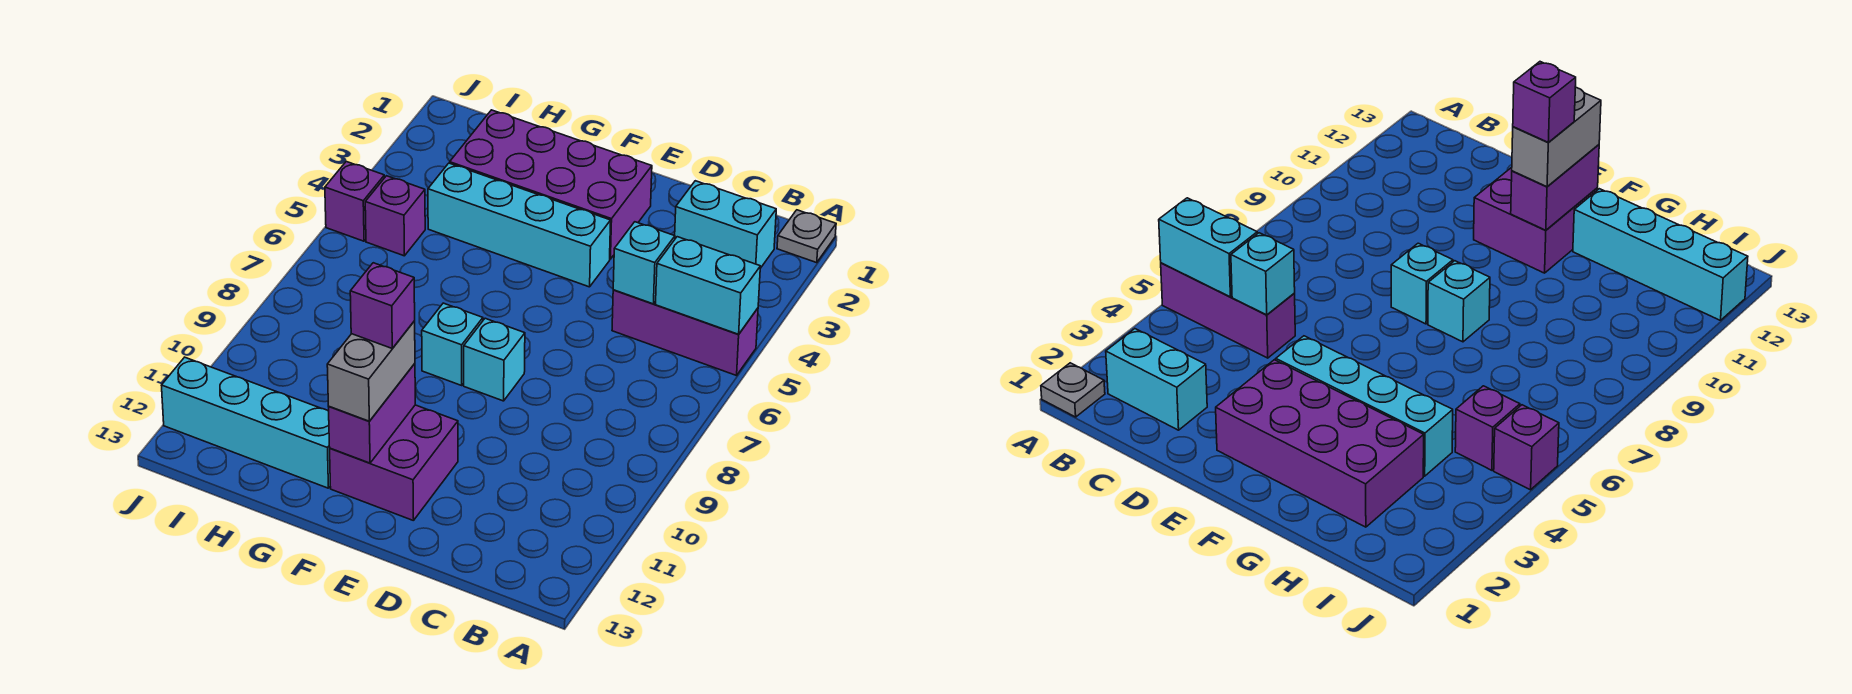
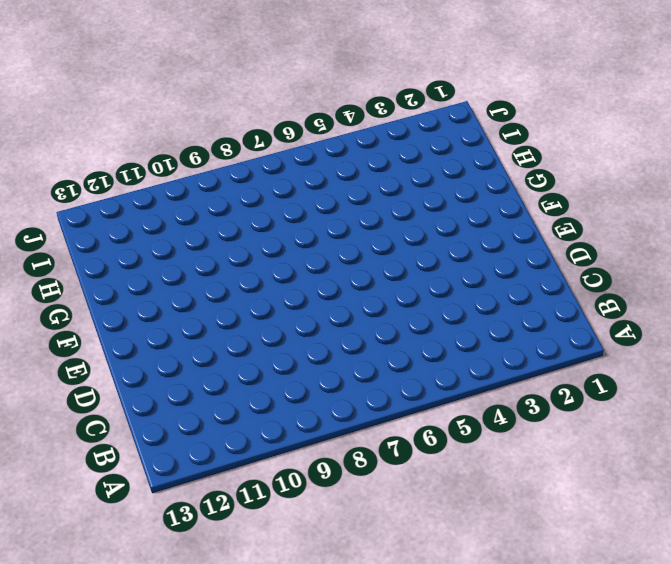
none -> grey 1x1 plate [777,210,836,263]
none -> purple 1x3 brick [612,290,758,376]
none -> cyan 1x2 brick [675,181,776,268]

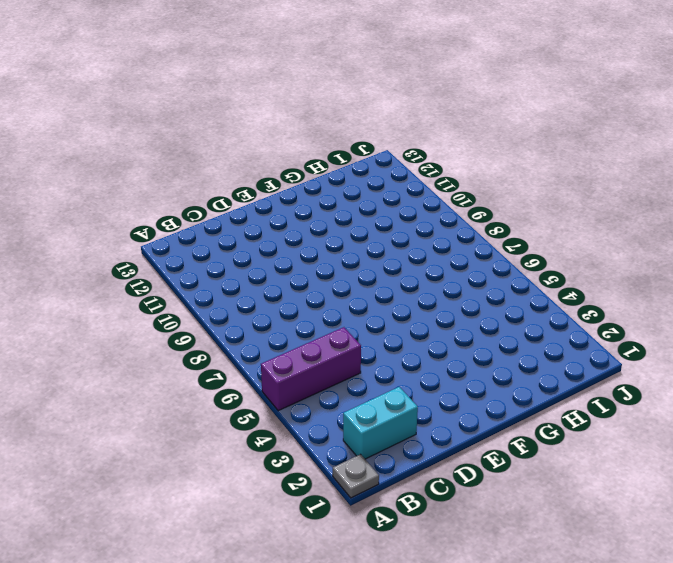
none -> purple 2x4 brick [450,110,652,259]
none -> cyan 1x4 brick [428,163,611,287]
none -> cyan 1x1 brick [464,318,525,401]

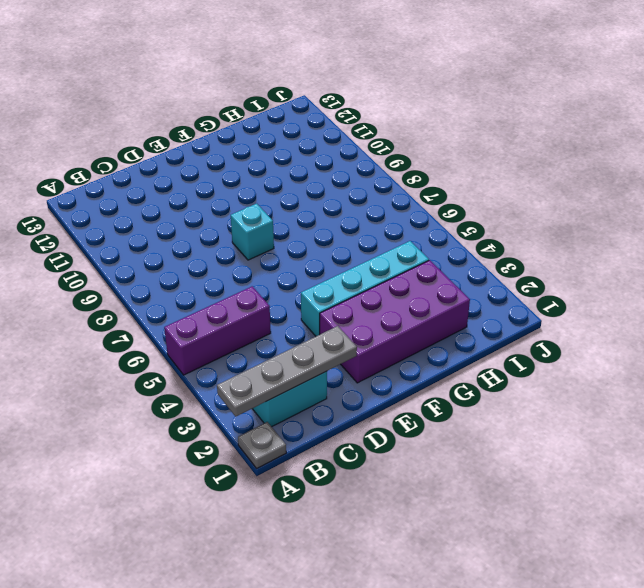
grey 1x4 plate [217,326,357,416] -> none
none -> purple 2x2 brick [330,405,458,521]
none -> cyan 1x1 brick [422,303,483,385]
none -> cyan 1x4 brick [161,357,330,488]

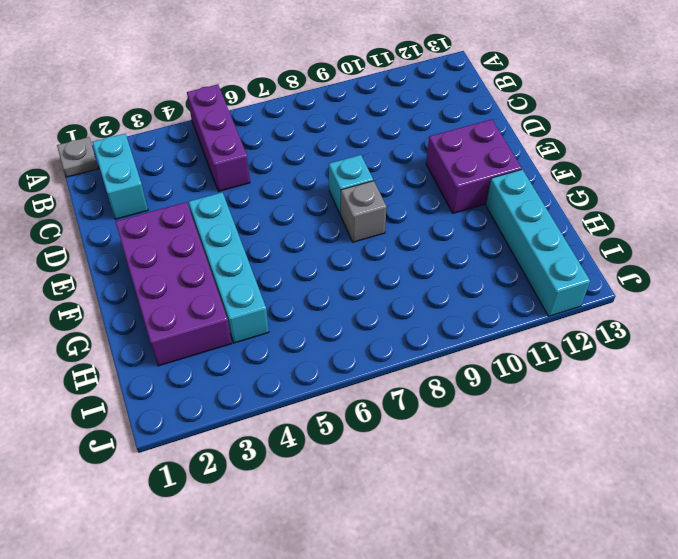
grey 1x1 brick [341,181,387,242] -> cyan 1x1 brick [422,303,483,385]
none -> purple 1x1 brick [365,176,425,256]
none -> purple 1x1 brick [325,162,385,241]
none -> cyan 1x2 brick [656,237,760,334]

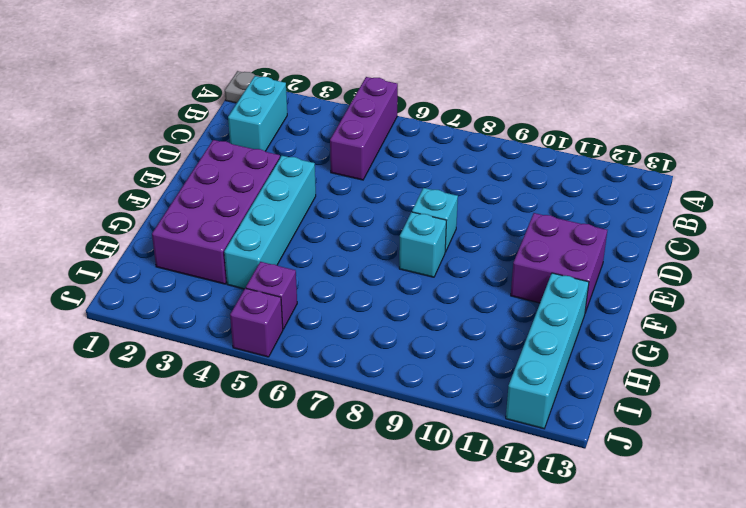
none -> cyan 1x2 brick [656,237,760,334]
none -> cyan 1x1 brick [613,222,675,304]
none -> purple 1x2 brick [329,364,415,463]

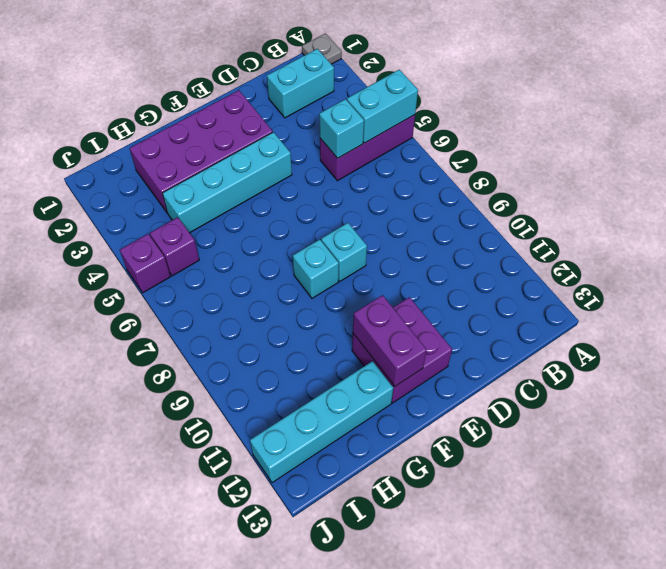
none -> grey 1x2 brick [327,321,415,421]
none -> purple 1x1 brick [350,263,415,348]

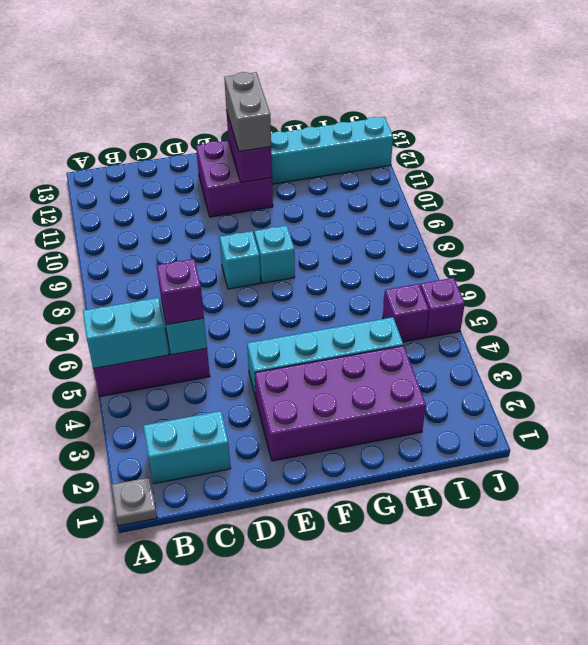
purple 1x1 brick [157,259,204,325] -> purple 1x1 brick moved to [350,263,415,348]

